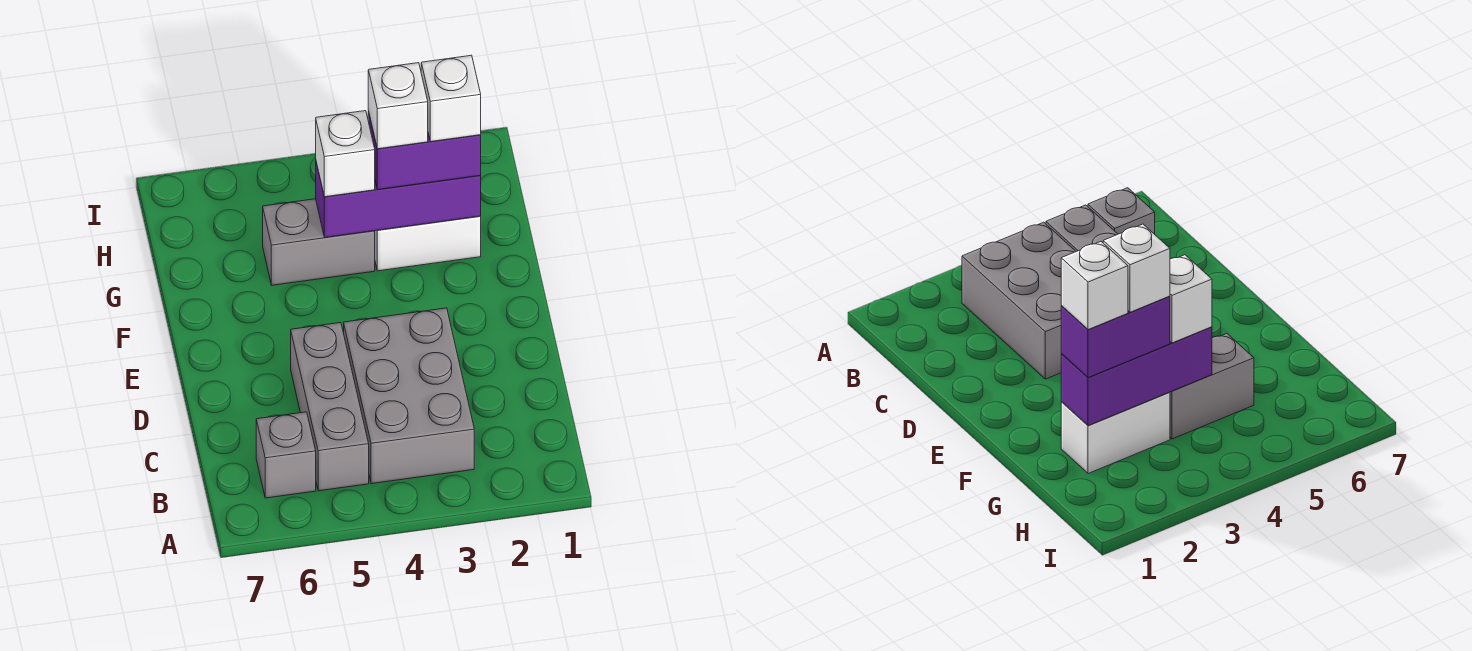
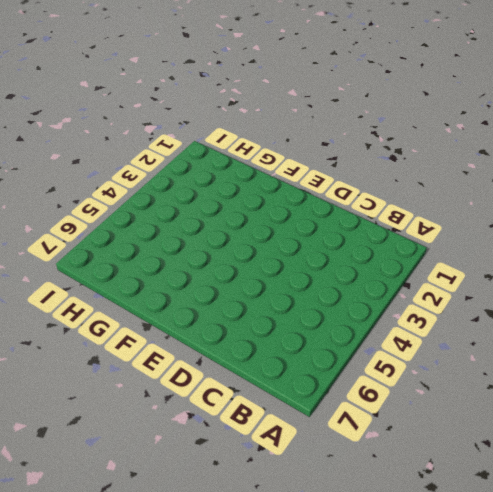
none -> grey 2x3 brick [344,308,474,484]
none -> grey 1x3 brick [291,323,369,491]

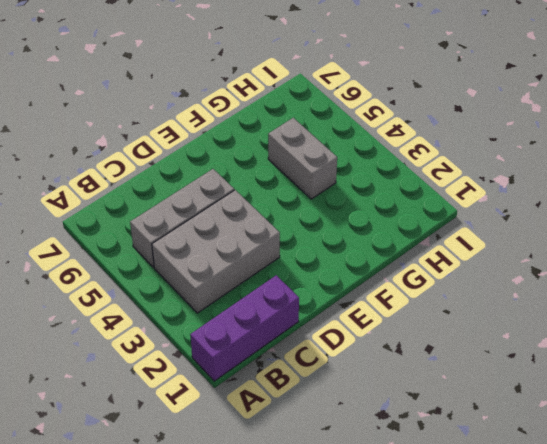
purple 1x3 brick [190,275,299,381] -> purple 1x3 brick turned to [316,162,481,237]
none -> grey 1x1 brick [256,412,316,498]
none -> white 1x2 brick [375,216,481,271]

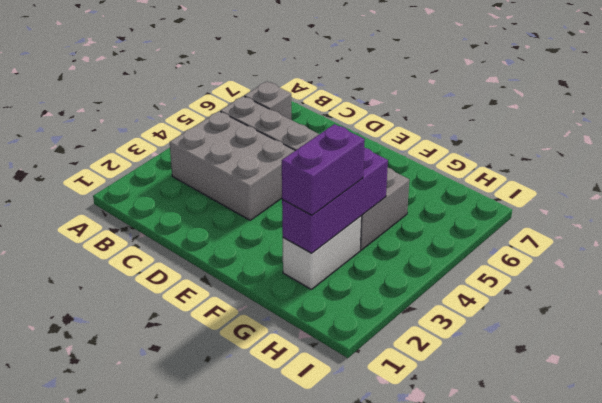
none -> white 1x1 brick [316,111,375,197]
none -> white 1x1 brick [421,55,481,142]

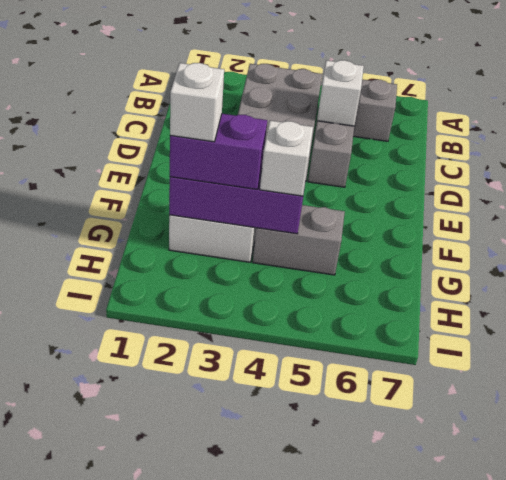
white 1x1 brick [317,60,364,126] -> white 1x1 brick moved to [368,63,428,149]

